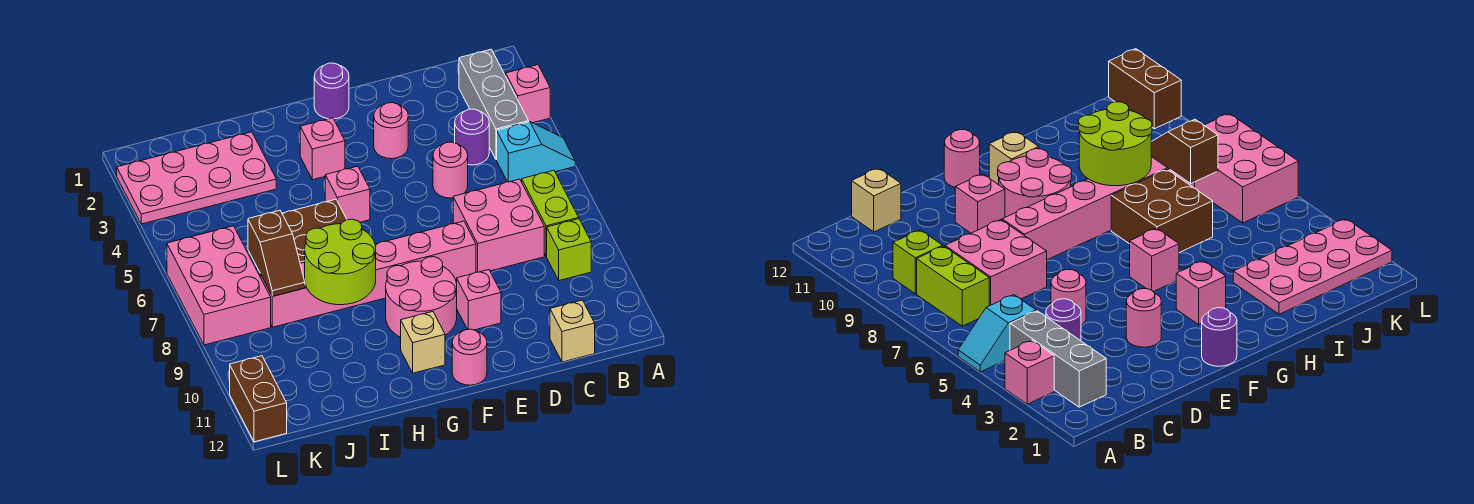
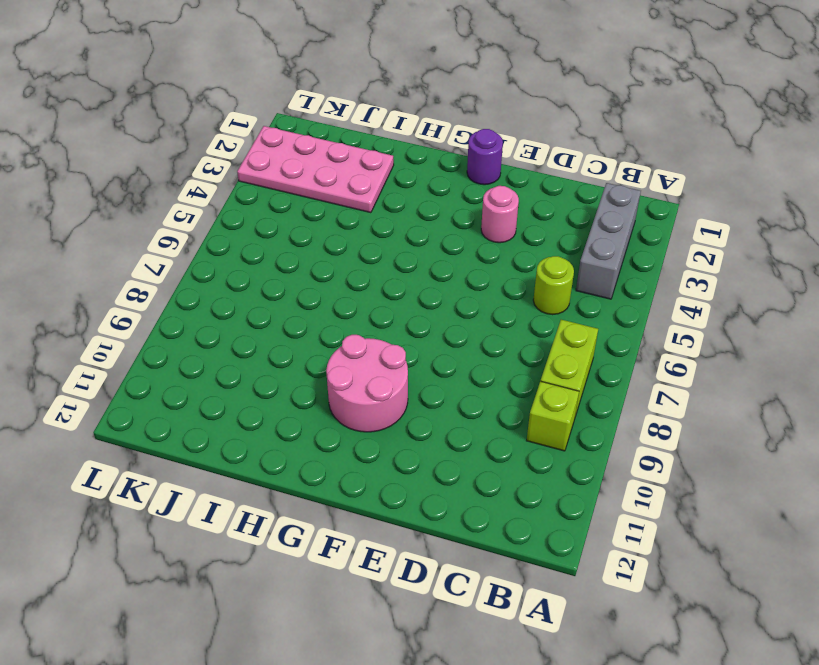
lime 1x1 round brick [533,256,574,315] -> none
none -> pink 1x1 brick [506,65,550,123]
none -> cyan 1x2 slope [497,122,575,182]
none -> purple 1x1 round brick [455,109,489,165]

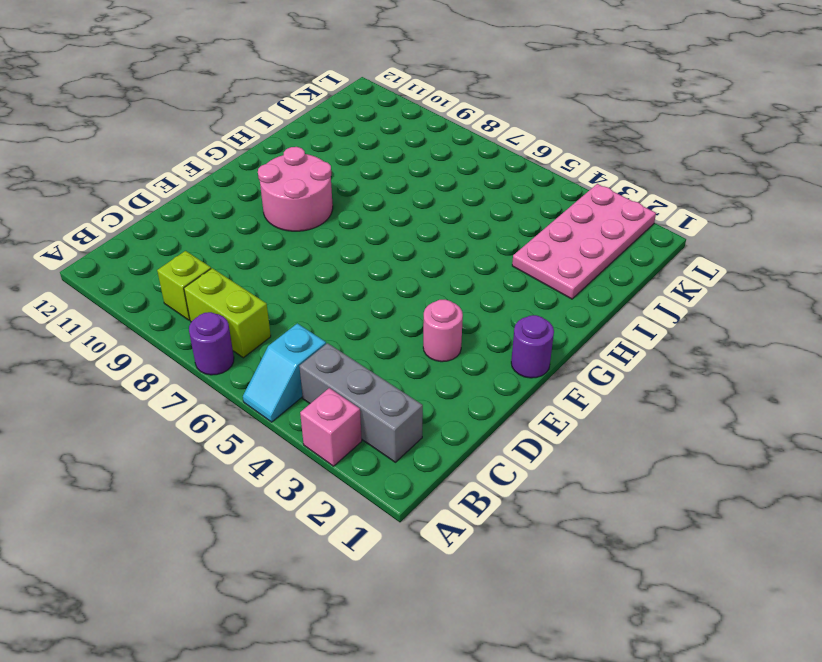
purple 1x1 round brick [189,312,234,375] -> purple 1x1 round brick moved to [455,109,489,165]
none -> pink 2x2 brick [453,179,544,272]
none -> tan 1x1 brick [550,300,595,362]
none -> pink 1x1 round brick [433,142,468,198]

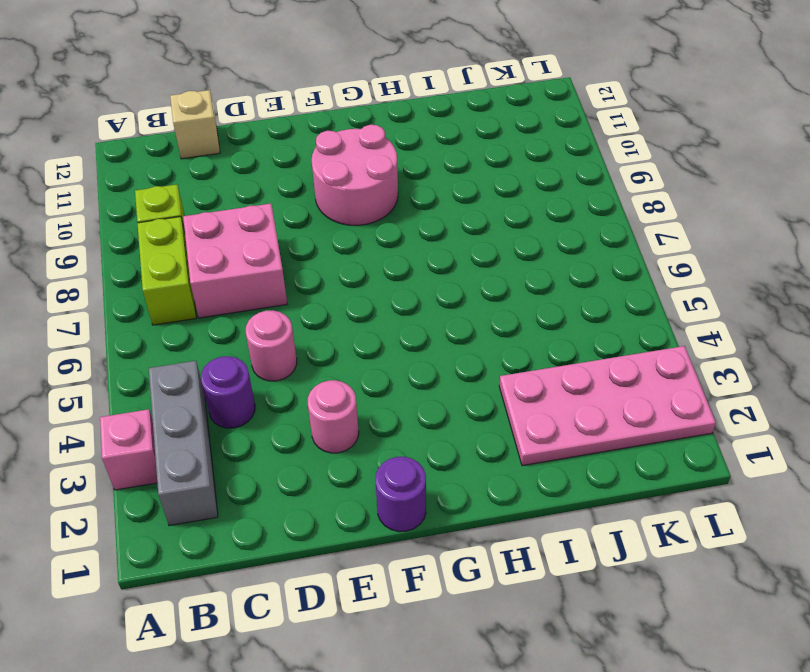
none -> cyan 1x2 slope [497,122,575,182]
none -> pink 1x6 brick [260,221,476,327]
none -> pink 1x1 brick [456,270,501,330]

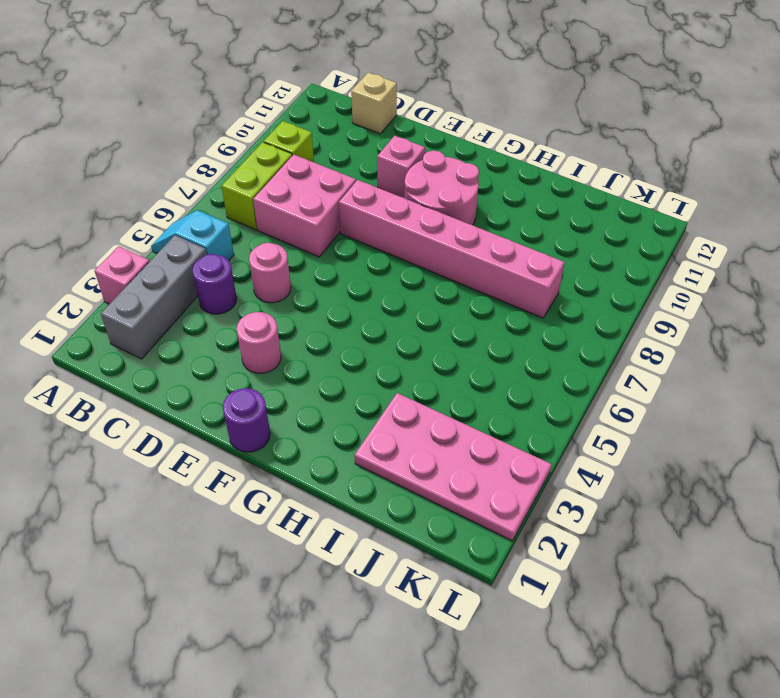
none -> pink 1x1 round brick [452,329,487,385]
none -> pink 1x1 brick [300,118,345,180]
none -> pink 1x1 brick [325,166,370,222]

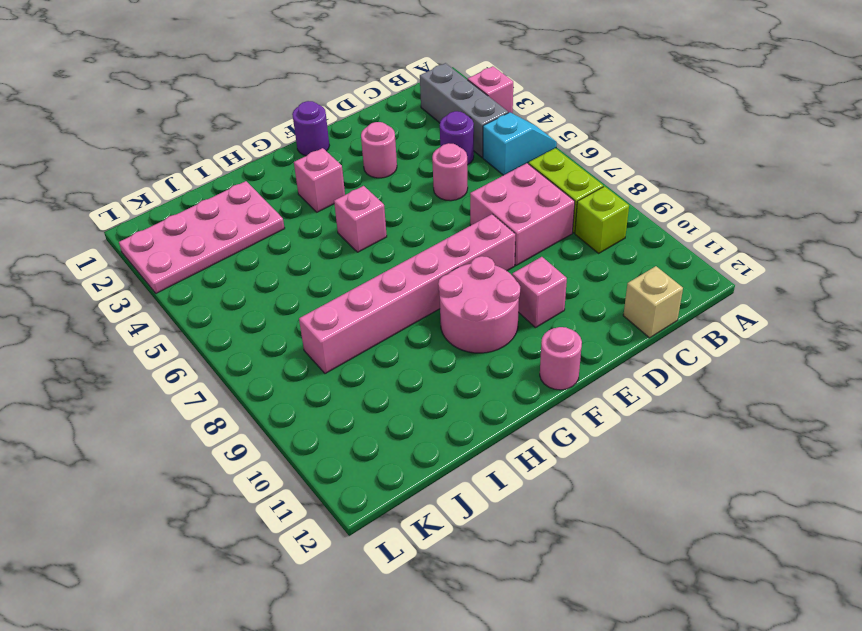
none -> tan 1x1 brick [401,312,445,373]
none -> brown 2x2 brick [282,199,347,263]
none -> pink 2x3 brick [167,226,271,345]

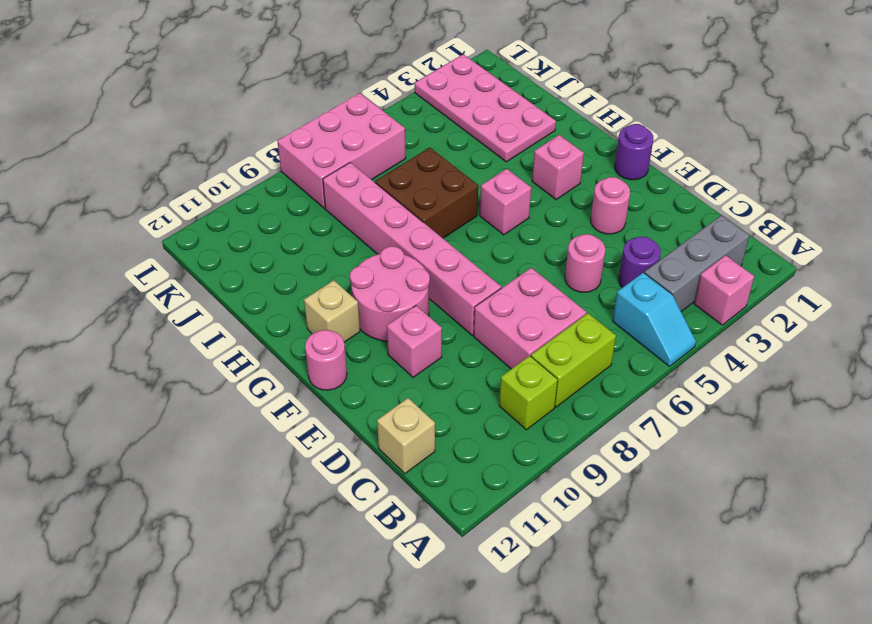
none -> brown 1x2 brick [230,356,287,442]
none -> lime 2x2 round brick [305,219,376,305]
none -> brown 1x2 slope [248,210,305,296]

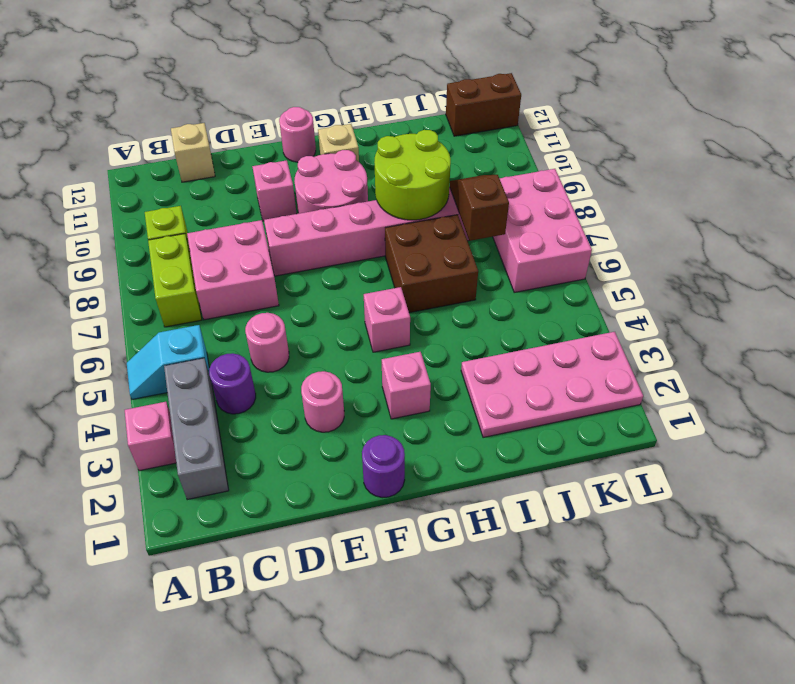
brown 1x2 brick [446,73,521,136] -> brown 1x2 brick turned to [230,356,287,442]

